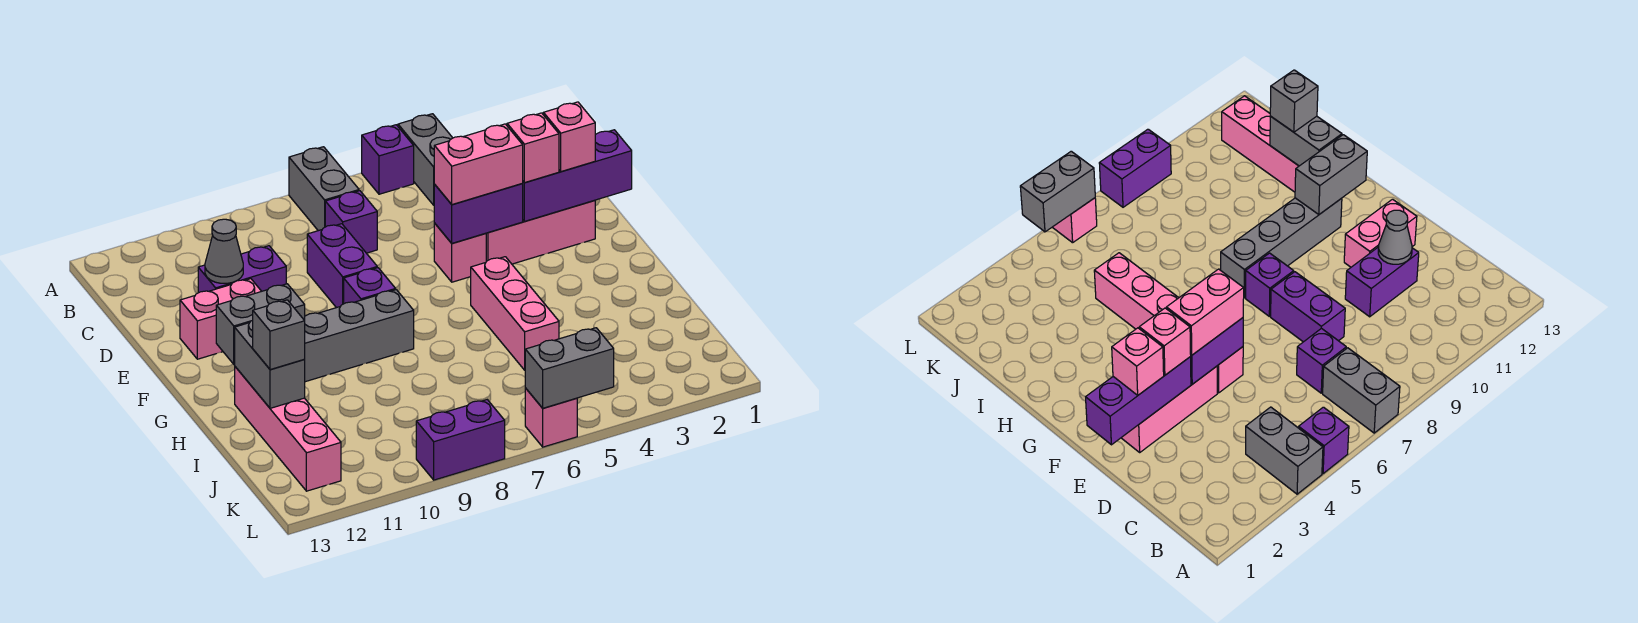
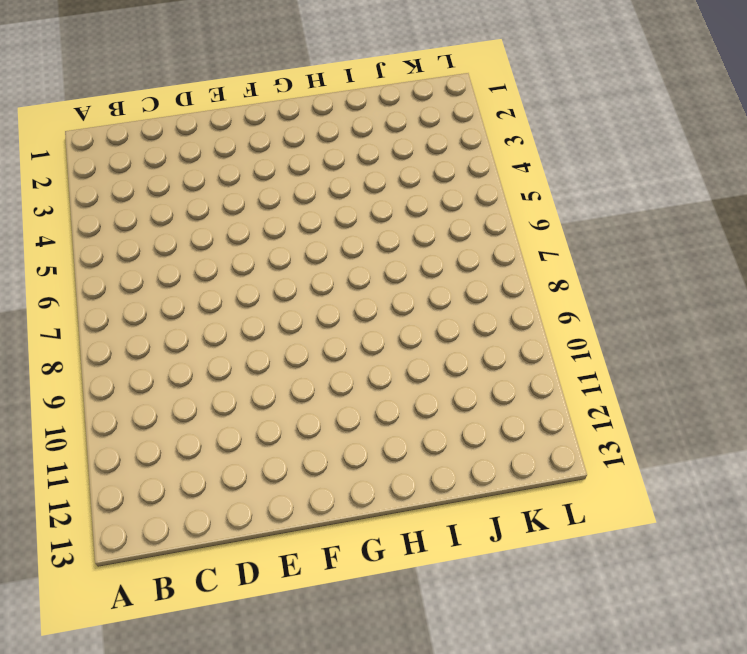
none -> grey 1x2 brick [398,114,452,205]
none -> purple 1x1 brick [362,125,414,194]
none -> grey 1x2 brick [289,147,359,231]

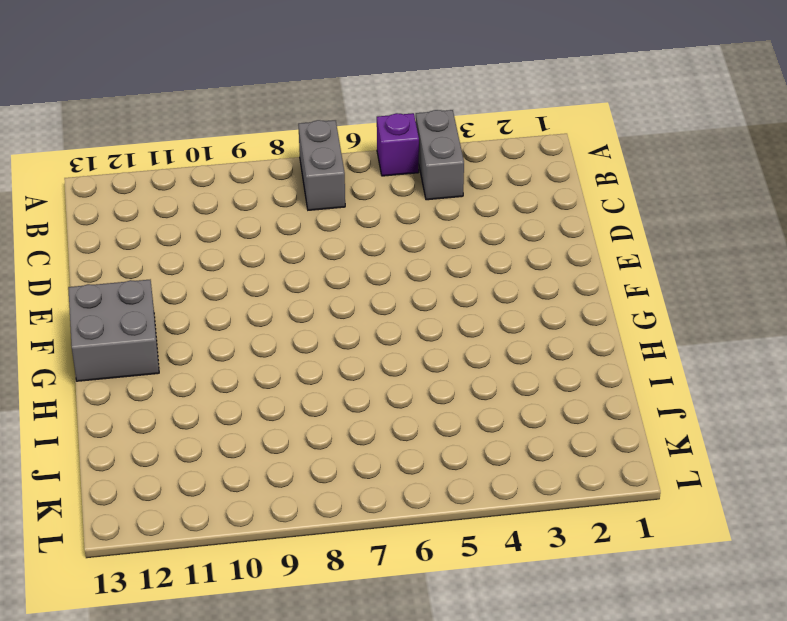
grey 2x2 brick [68,280,159,381] -> none
none -> purple 1x1 brick [325,191,377,253]
none -> purple 1x2 brick [307,224,377,308]
none -> purple 1x2 brick [198,246,286,293]

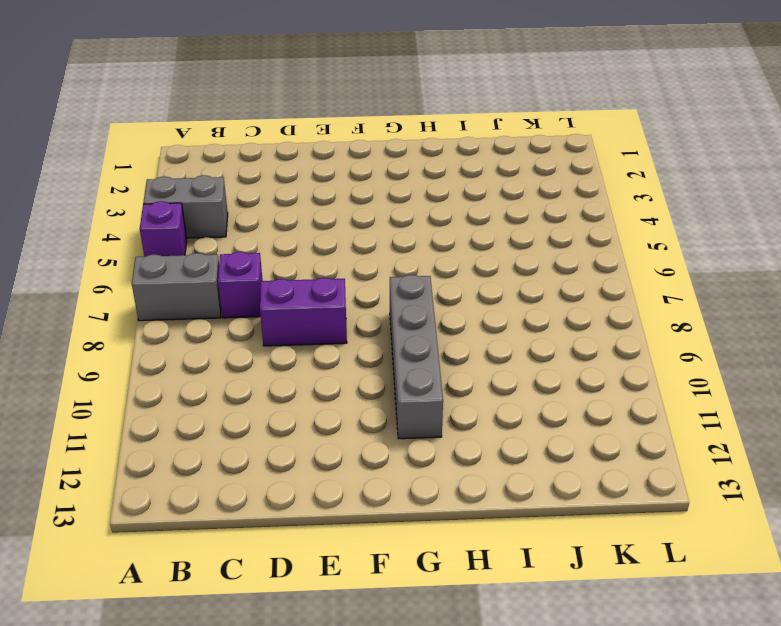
none -> purple 1x2 brick [198,246,286,293]
none -> pink 1x3 brick [486,200,595,264]
none -> pink 1x1 brick [434,223,486,282]

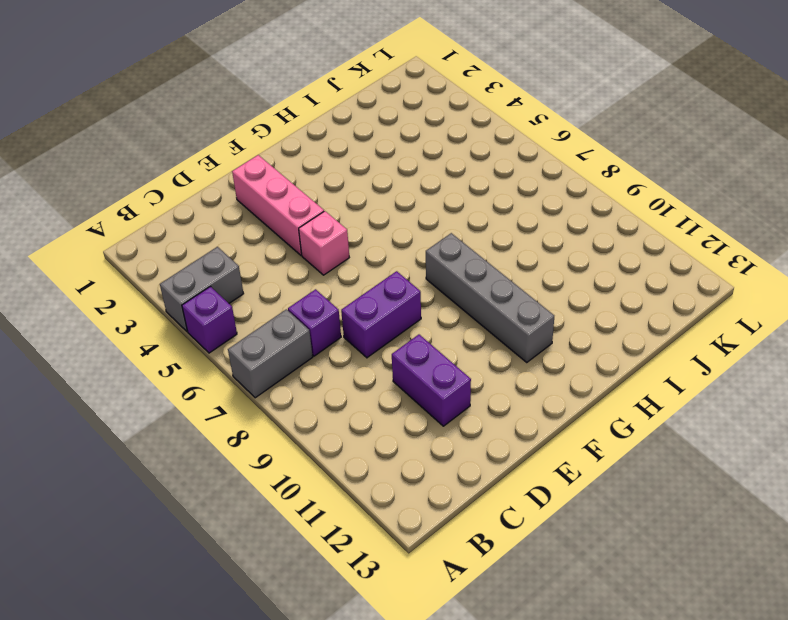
none -> pink 1x2 brick [180,279,261,359]
none -> purple 1x1 brick [344,268,396,304]
none -> pink 1x3 brick [471,257,559,370]

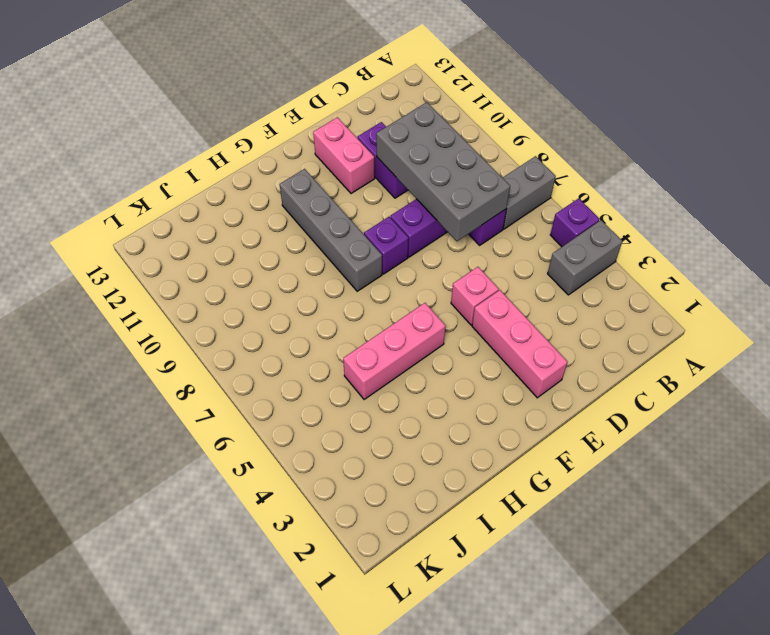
grey 2x4 brick [376,102,510,241] -> none
none -> pink 1x4 brick [235,367,341,491]
none -> pink 1x1 brick [525,388,577,447]
none -> purple 1x2 brick [416,400,505,480]

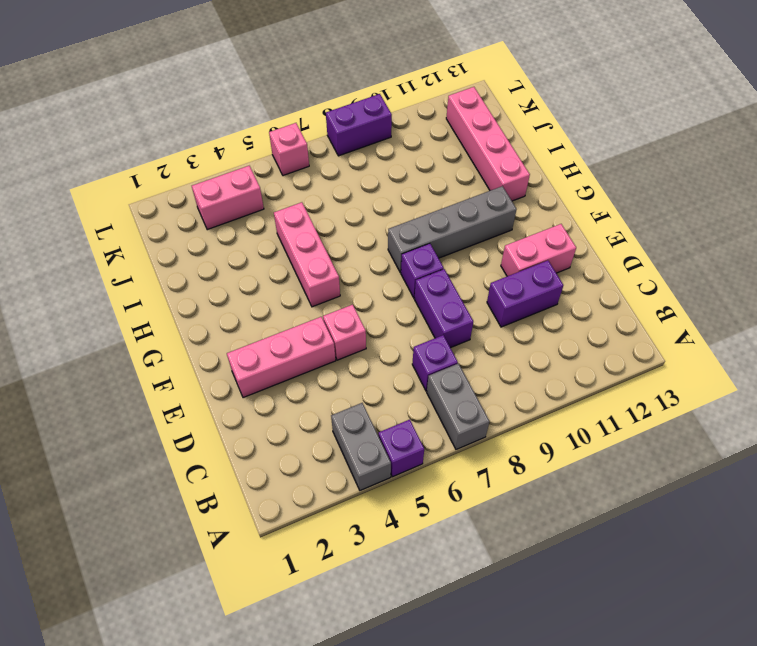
pink 1x2 brick [192,166,264,230] -> pink 1x2 brick moved to [434,124,523,205]
none -> grey 1x1 cone [205,219,243,283]
none -> purple 1x3 brick [522,130,632,221]
none -> purple 1x2 brick [434,184,523,243]

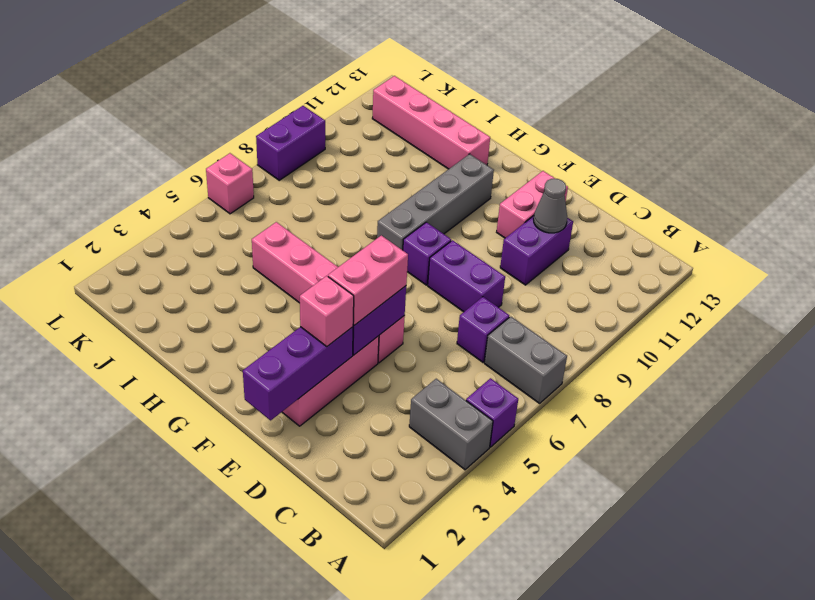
none -> grey 1x2 brick [216,284,305,364]
none -> grey 1x2 brick [235,320,305,408]
none -> grey 1x2 brick [525,328,614,408]

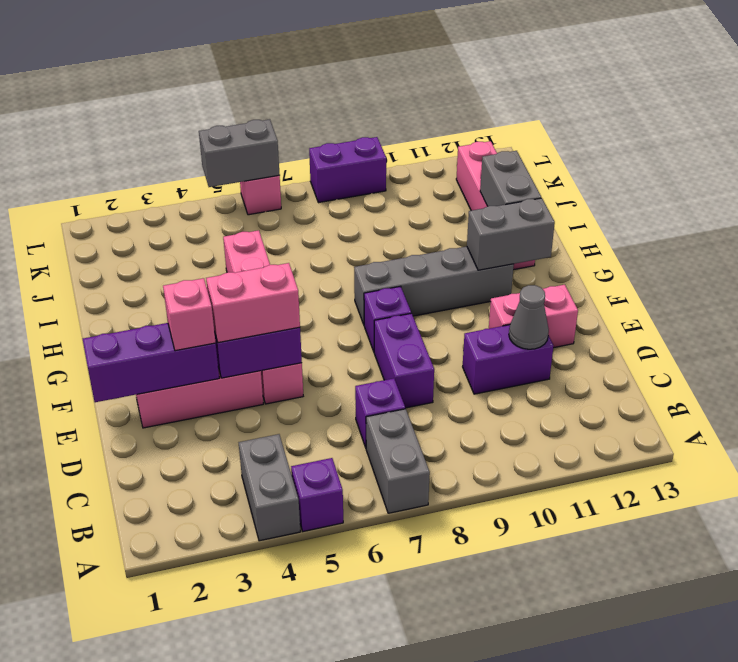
none -> pink 1x1 brick [543,102,595,172]
none -> grey 1x1 brick [253,300,305,370]

